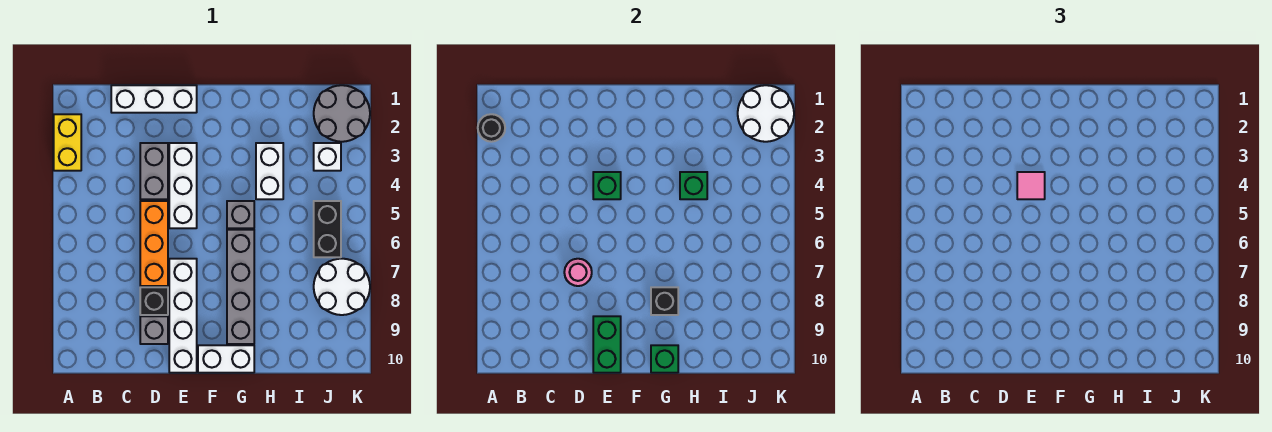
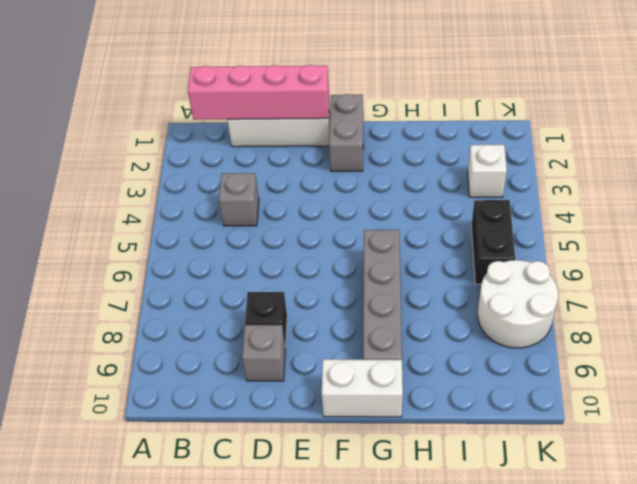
pink 1x4 brick [188,65,329,120] -> none
grey 1x1 brick [219,173,259,226] -> grey 1x1 brick moved to [227,201,254,228]
grey 1x2 brick [329,94,363,171] -> grey 1x2 brick moved to [140,143,168,199]
none -> yellow 1x2 brick [54,114,81,171]
none -> orange 1x3 brick [140,201,168,286]
none -> white 1x3 brick [169,143,197,228]

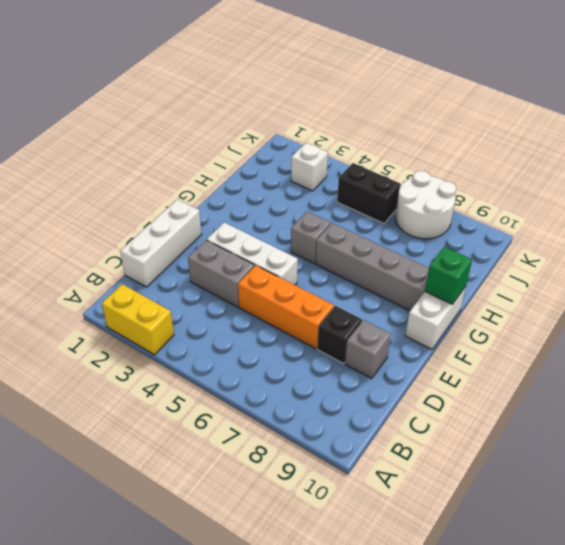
none -> white 1x4 brick [169,259,197,373]
none -> white 1x2 brick [256,143,283,199]
none -> grey 2x2 round brick [314,85,370,142]

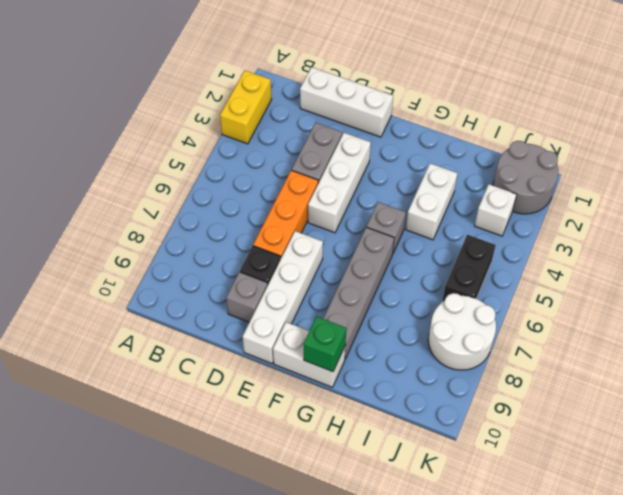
none -> black 1x1 round brick [478,114,505,142]
none -> pink 1x1 round brick [564,259,592,286]
none -> green 1x1 brick [593,172,621,199]

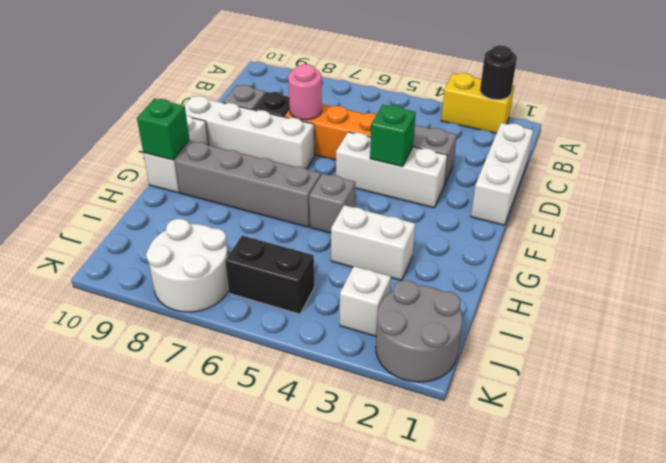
none -> green 1x2 brick [593,316,621,373]
none -> black 1x1 brick [651,287,678,315]
none -> green 1x1 brick [680,172,707,199]

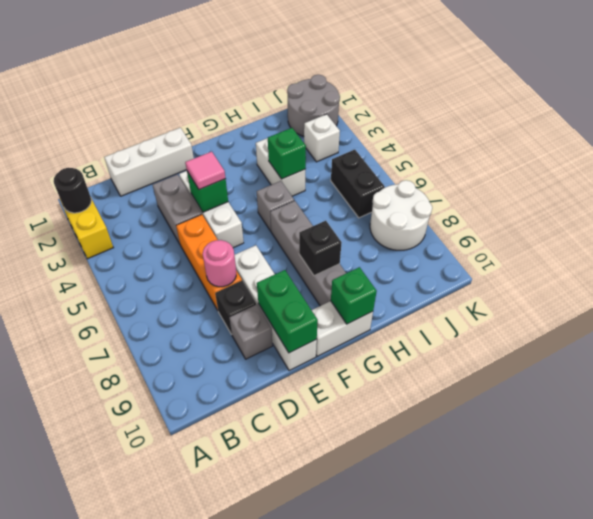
none -> white 2x2 round brick [738,85,794,142]

